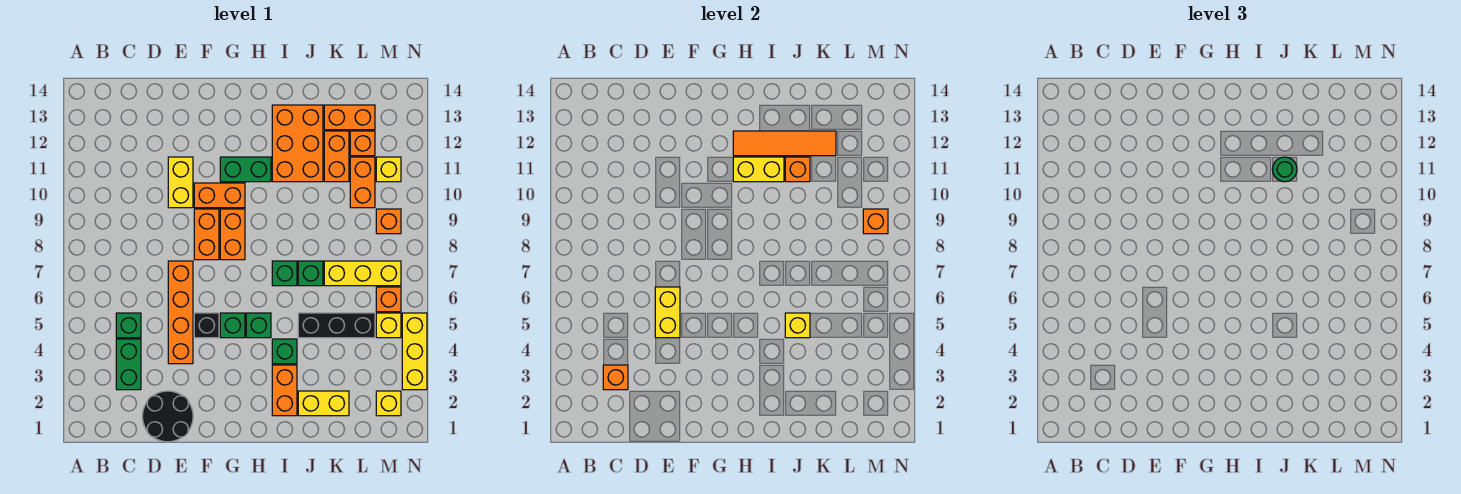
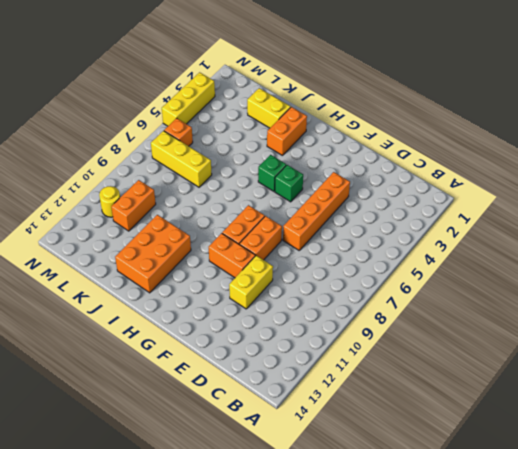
yellow 1x1 round brick [99,186,120,217] -> yellow 1x1 brick [376,157,401,182]
none -> green 1x2 brick [116,339,141,390]
none -> green 1x1 brick [116,313,141,338]
none -> black 2x2 round brick [142,391,193,442]
none -> black 1x1 brick [194,313,219,338]

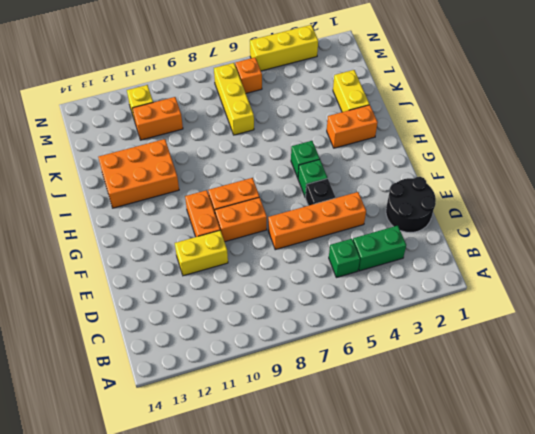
none -> green 1x2 brick [220,157,271,182]
none -> green 1x1 brick [272,339,297,364]
none -> green 1x1 brick [272,261,297,286]
none -> black 1x3 brick [298,313,375,338]

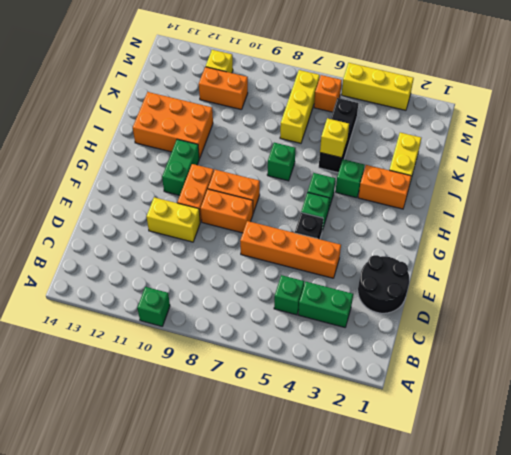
green 1x1 brick [137,287,170,326] -> green 1x1 brick moved to [298,261,323,286]
none -> orange 1x2 brick [324,131,349,182]
none -> orange 1x2 brick [324,105,375,130]
none -> orange 1x1 brick [350,131,375,156]
none -> yellow 1x1 brick [376,391,401,416]

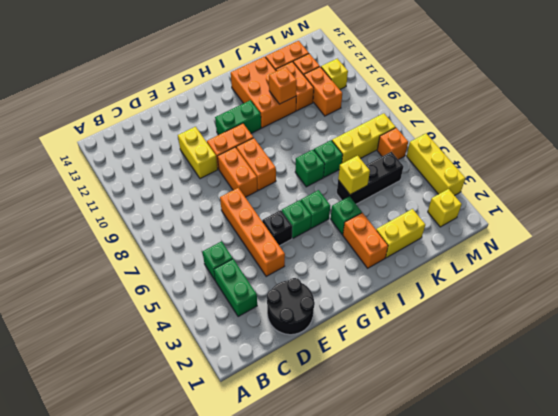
none -> yellow 1x1 brick [376,313,401,338]
none -> orange 1x1 brick [376,209,401,234]
none -> orange 1x1 brick [603,365,628,390]
none -> yellow 1x2 brick [655,287,680,338]

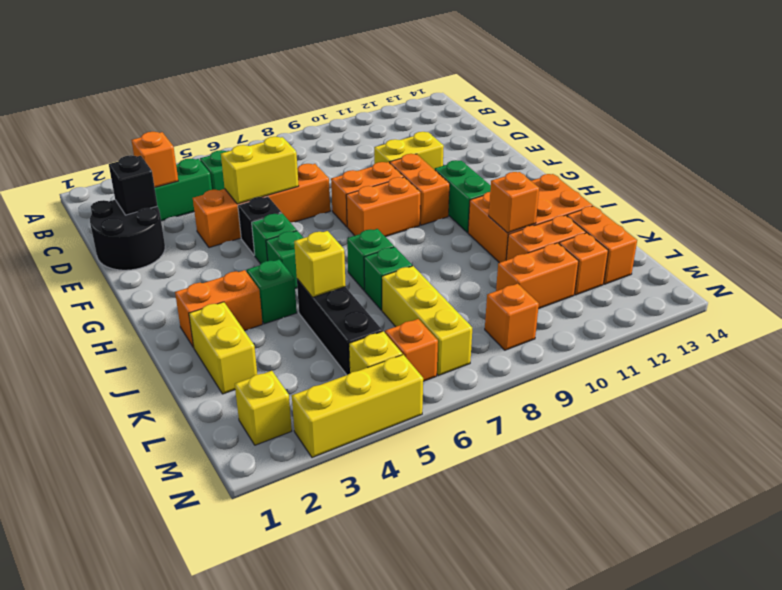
black 1x1 brick [109,155,157,215] -> none
none -> yellow 1x1 brick [376,157,401,182]
none -> yellow 1x2 brick [733,157,784,182]
none -> orange 1x4 tile [733,131,836,156]
none -> orange 1x1 brick [863,209,888,234]

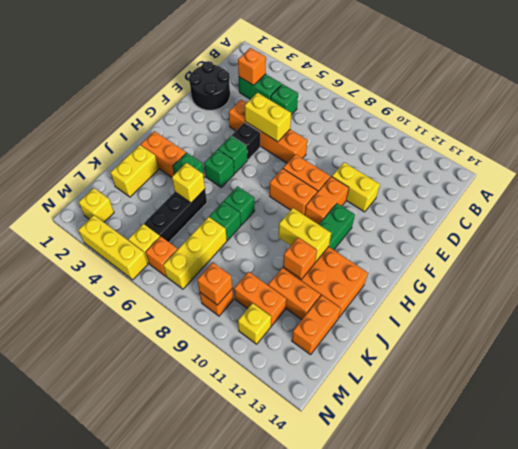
yellow 1x2 brick [278,208,331,262] -> yellow 1x2 brick turned to [733,157,784,182]
none -> orange 1x1 brick [350,131,375,156]
none -> orange 1x4 tile [733,131,836,156]
none -> green 1x1 round brick [1272,157,1297,182]

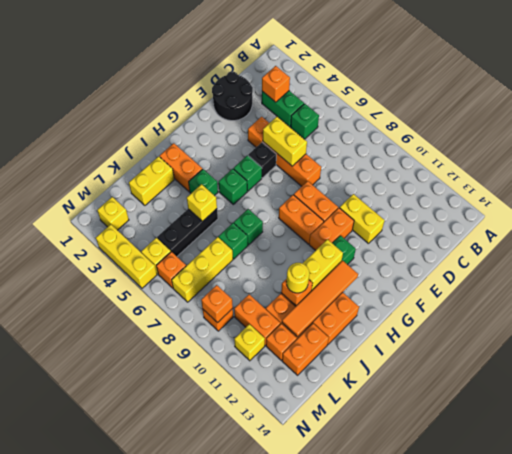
yellow 1x1 round brick [286,263,309,293] -> green 1x1 round brick [1272,157,1297,182]

